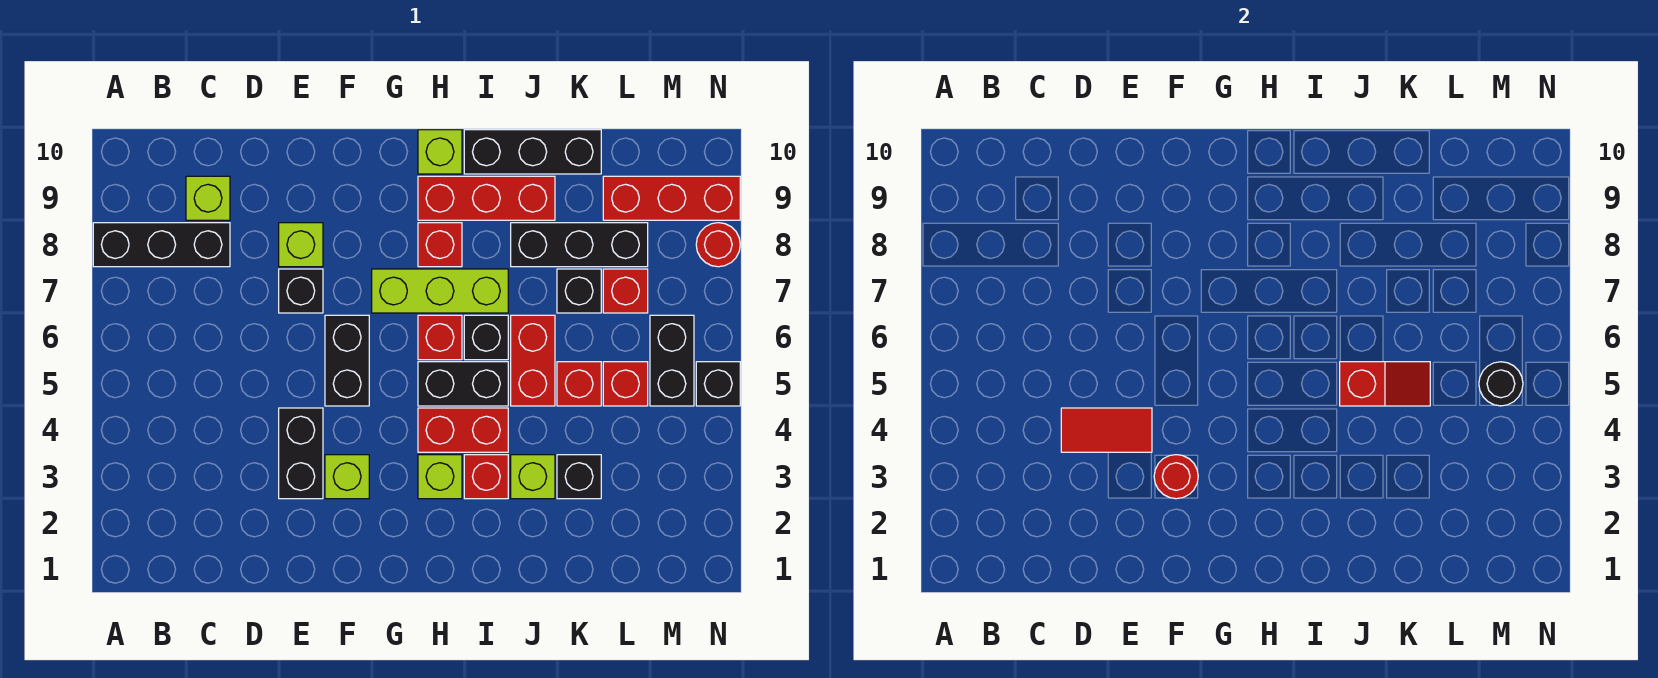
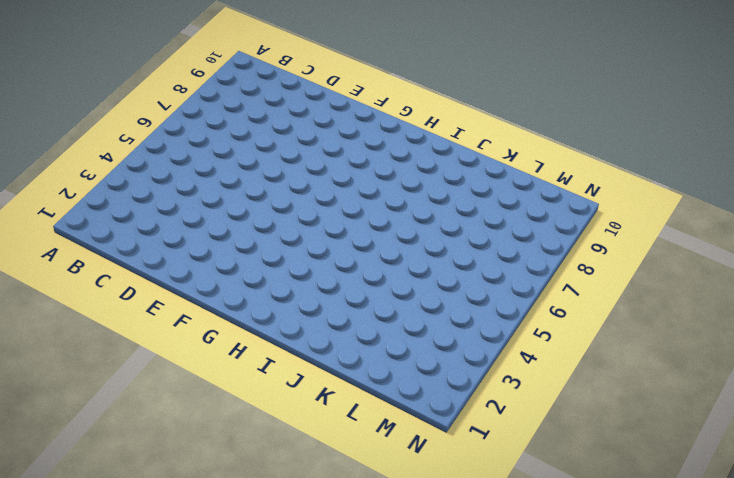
none -> black 1x3 brick [93,223,230,267]
none -> lime 1x1 brick [186,176,230,220]
none -> black 1x2 brick [279,408,323,499]
none -> black 1x1 brick [279,269,323,313]

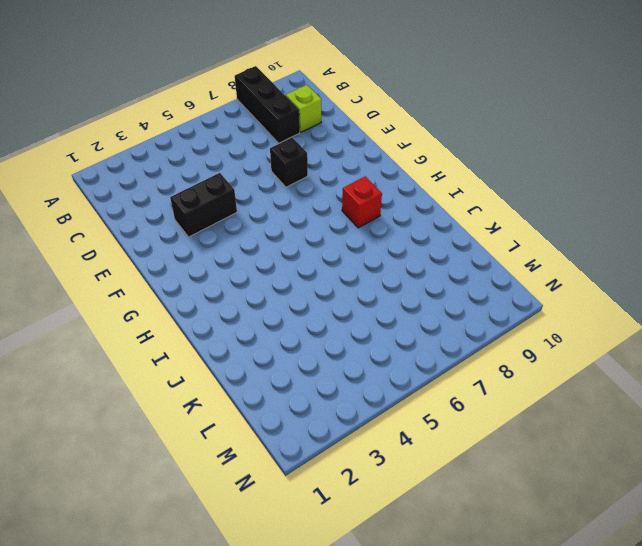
none -> lime 1x1 brick [279,223,323,267]
none -> lime 1x1 brick [325,455,369,499]
none -> black 1x2 brick [325,315,369,406]
none -> lime 1x3 brick [372,269,508,313]

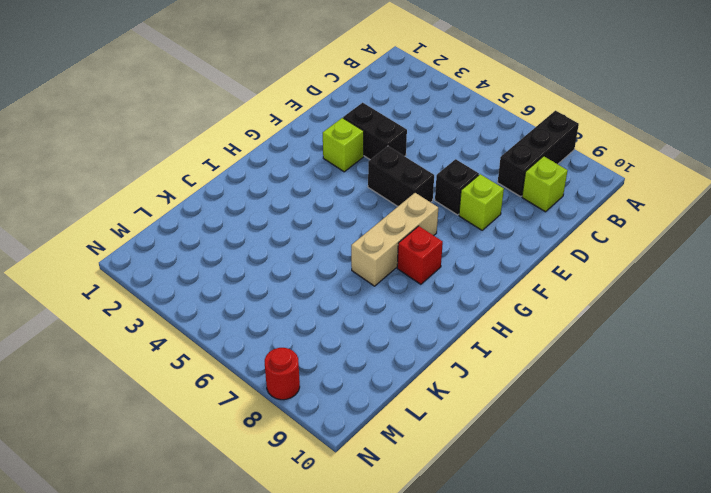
tan 1x3 brick [351,193,438,286] -> lime 1x3 brick [372,269,508,313]
none -> lime 1x1 brick [418,455,462,499]
none -> red 1x2 brick [418,408,508,452]
none -> black 1x2 brick [418,362,508,406]
none -> red 1x1 brick [418,315,462,360]

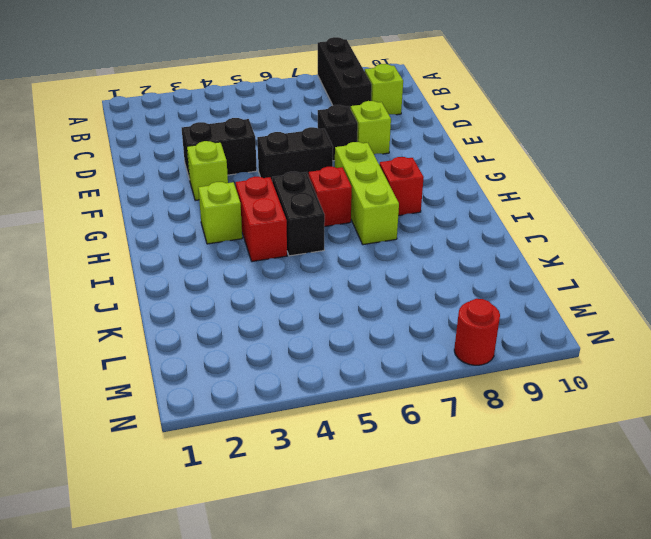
none -> red 1x3 brick [418,176,555,220]
none -> lime 1x1 brick [418,130,462,174]
none -> red 1x1 brick [464,455,508,499]
none -> black 1x1 brick [464,315,508,360]

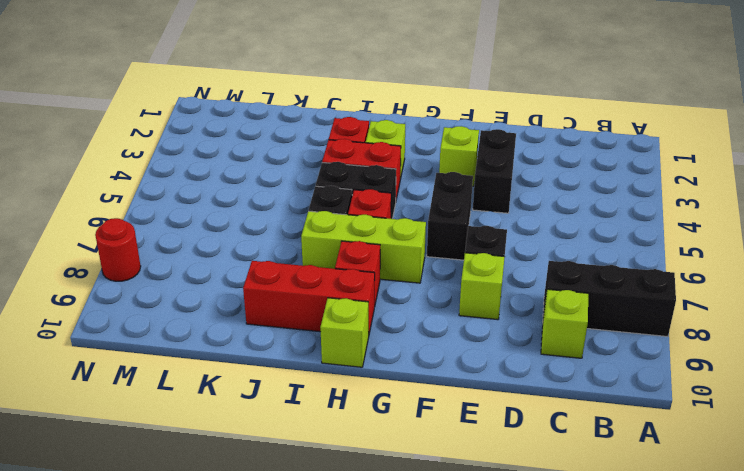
none -> black 1x3 brick [464,130,601,174]
none -> lime 1x1 brick [511,455,555,499]
none -> red 1x2 brick [511,315,555,406]
none -> black 1x3 brick [511,223,648,267]

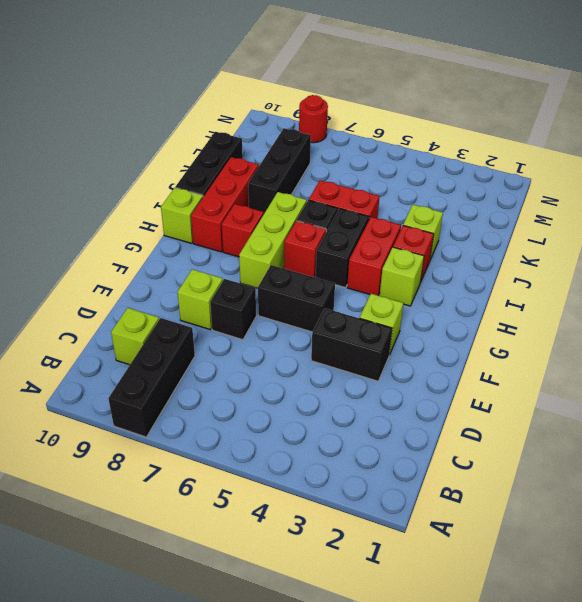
none -> black 1x1 brick [557,455,601,499]
none -> red 1x1 brick [557,362,601,406]
none -> black 1x1 brick [557,269,601,313]
none -> red 1x1 brick [603,362,648,406]

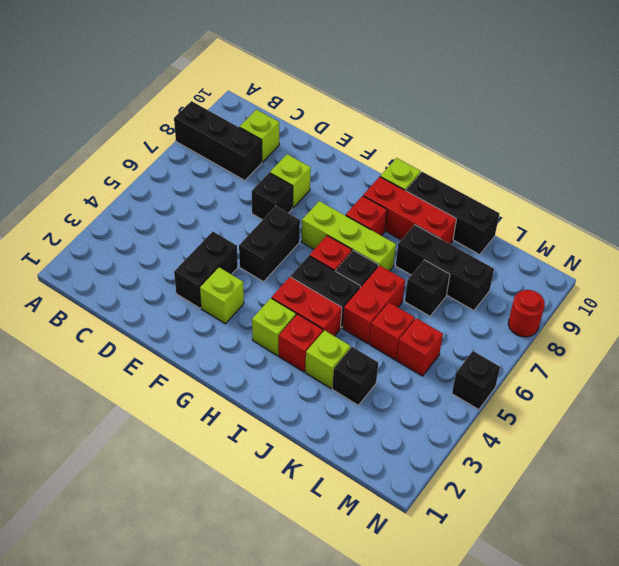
none -> red 1x1 brick [603,269,648,313]
none -> red 1x3 brick [603,176,740,220]
none -> black 1x2 brick [650,315,694,406]
none -> red 1x2 tile [1061,408,1152,452]

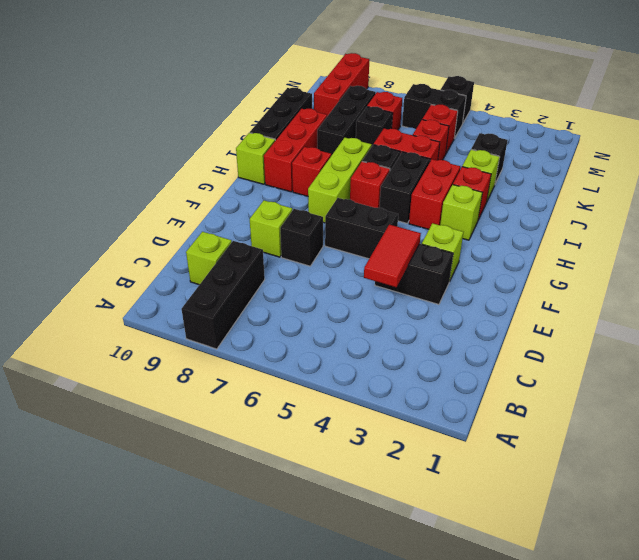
none -> red 1x1 round brick [696,223,740,267]
none -> red 1x1 round brick [1154,455,1198,499]
none -> red 1x2 slope [1340,362,1430,406]
none -> black 1x1 round brick [1479,362,1523,406]

